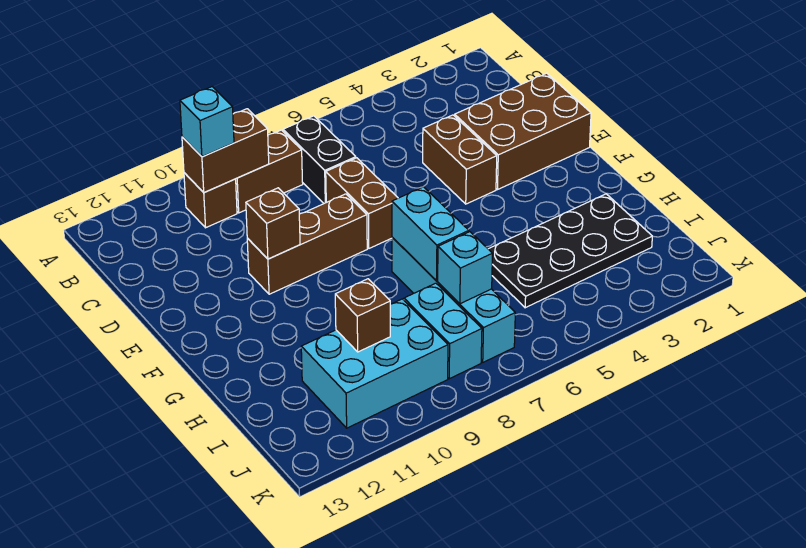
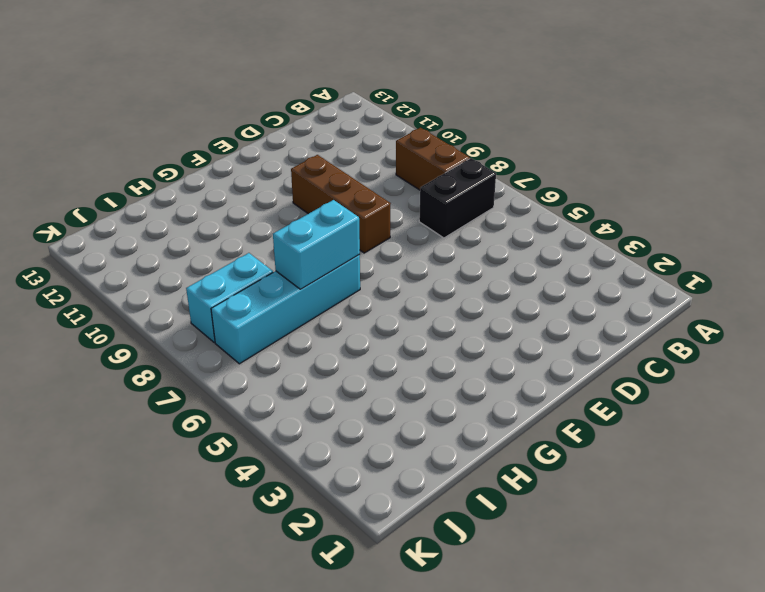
none -> brown 1x1 brick [184,173,237,228]
none -> brown 2x3 brick [455,73,591,189]
none -> brown 1x2 brick [423,115,497,204]

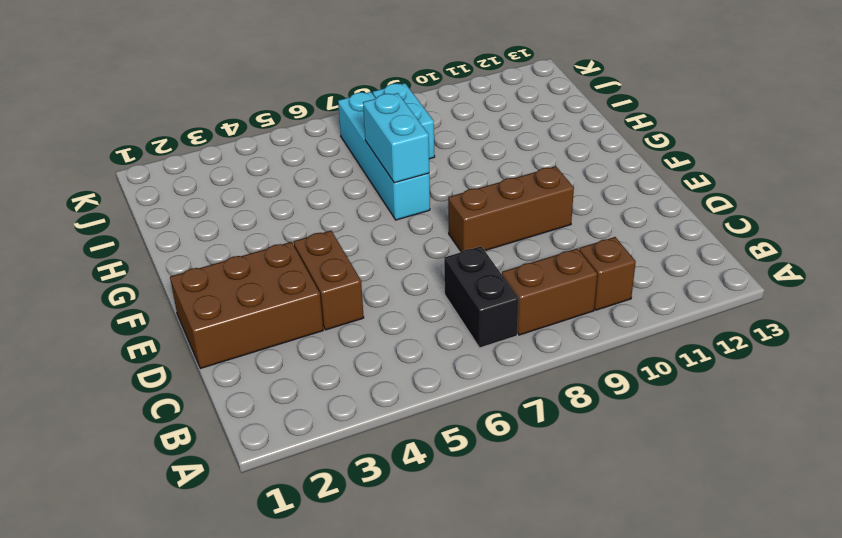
none -> brown 1x2 brick [326,158,398,248]
none -> black 2x4 plate [489,194,652,308]
none -> cyan 2x3 brick [301,299,448,428]

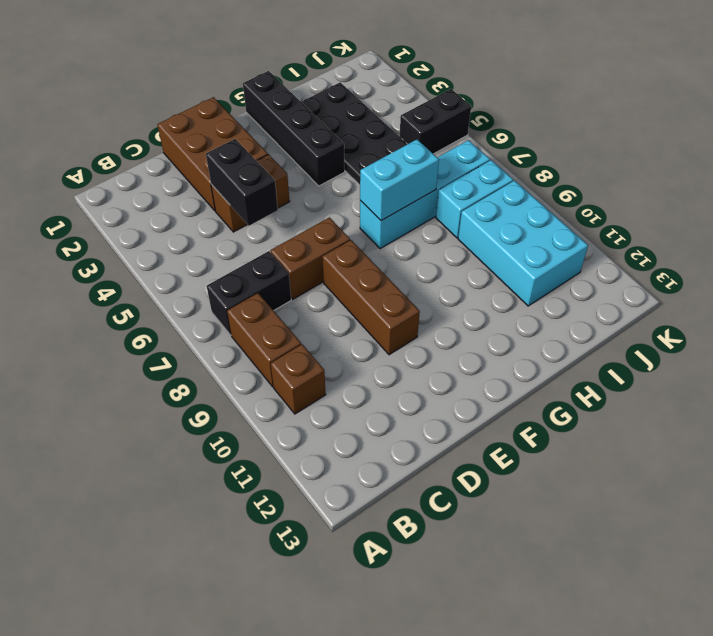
black 1x2 brick [206,139,278,226] -> none
black 1x4 brick [243,71,345,186] -> none
black 1x2 brick [400,89,471,154] -> none
none -> brown 1x2 brick [182,109,269,193]
none -> brown 1x1 brick [246,188,300,259]
none -> cyan 1x1 brick [438,232,492,304]

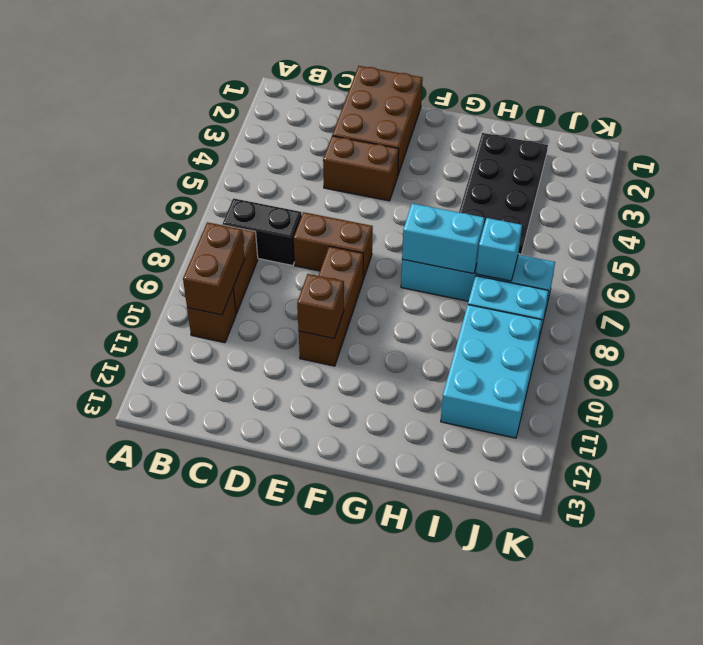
none -> brown 1x1 brick [335,279,390,352]
none -> cyan 1x1 brick [180,87,234,157]

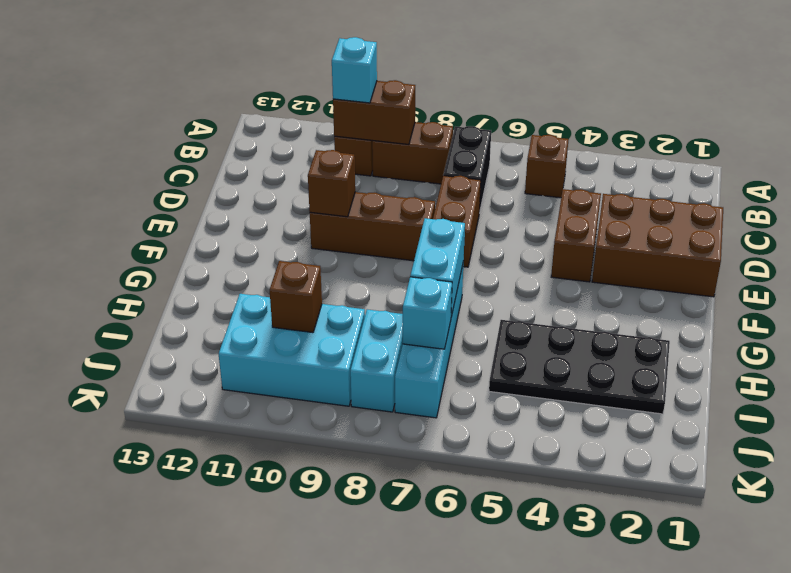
brown 1x1 brick [525,135,569,198] -> none

